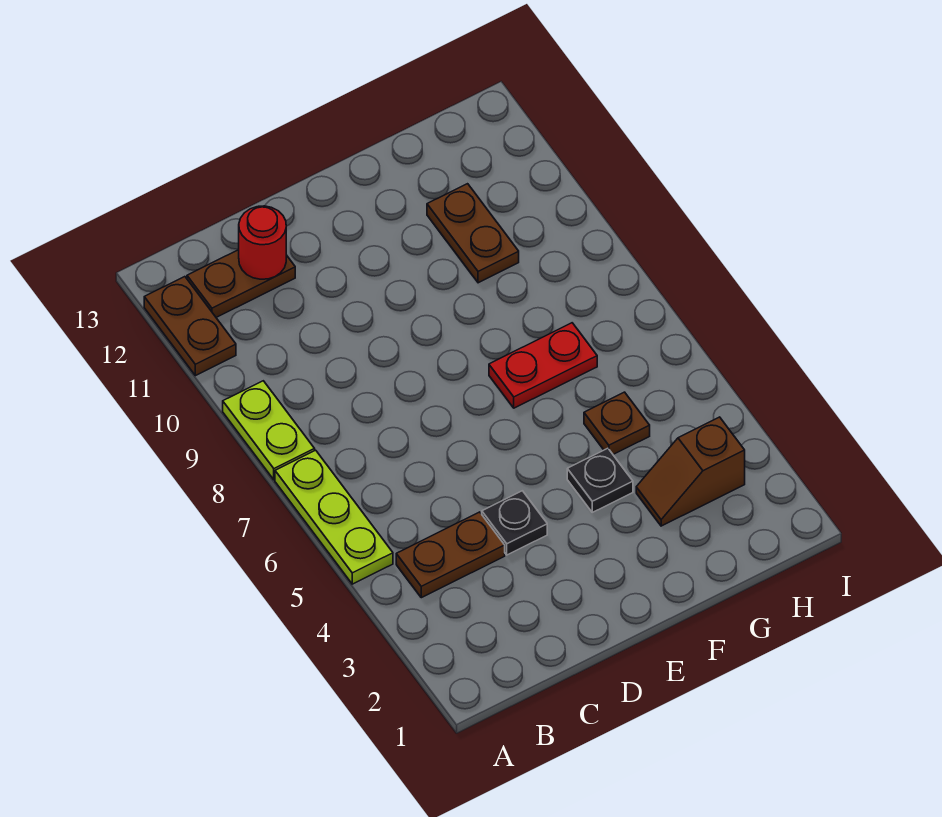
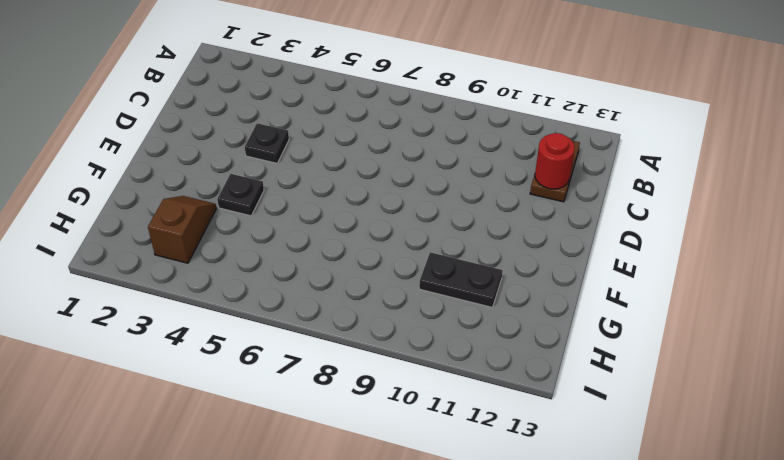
black 1x2 plate [419,252,503,307] -> brown 1x2 plate [427,184,519,283]
none -> lime 1x3 plate [275,450,393,584]
none -> lime 1x2 plate [223,381,315,480]
none -> brown 1x2 plate [144,277,236,376]

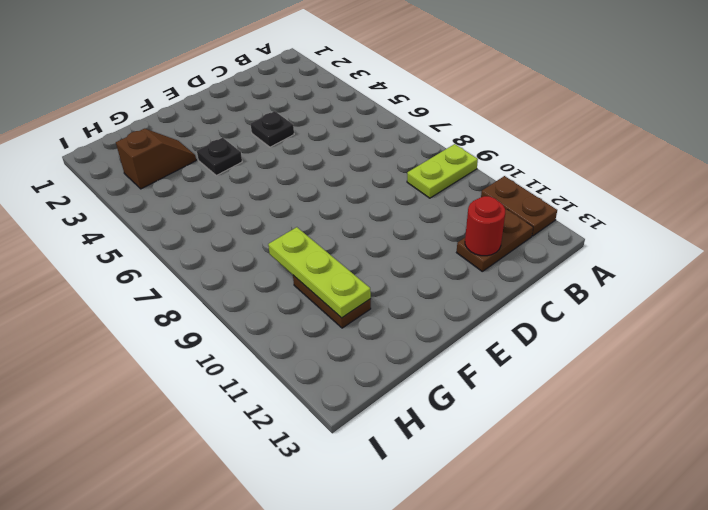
lime 1x2 plate [407,144,478,198] -> lime 1x2 plate turned to [223,381,315,480]
lime 1x3 plate [268,227,371,318] -> lime 1x3 plate moved to [275,450,393,584]
none -> brown 1x2 plate [396,512,505,598]
none -> red 1x2 plate [489,323,597,408]
none -> brown 1x1 plate [584,392,650,454]

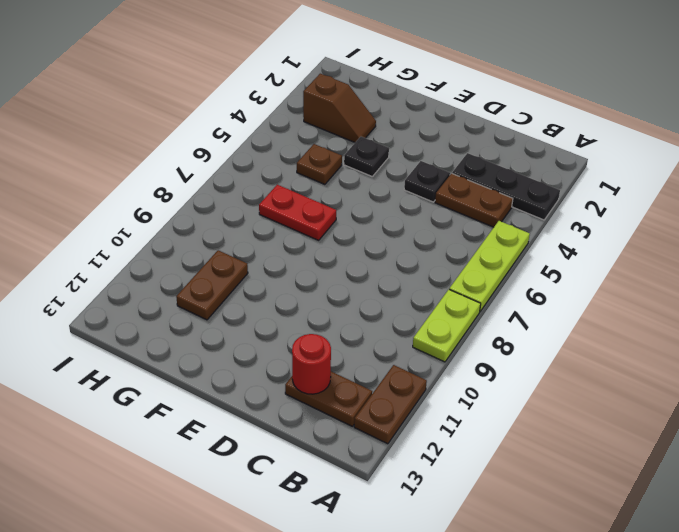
black 1x3 plate [452,153,560,220] -> none

